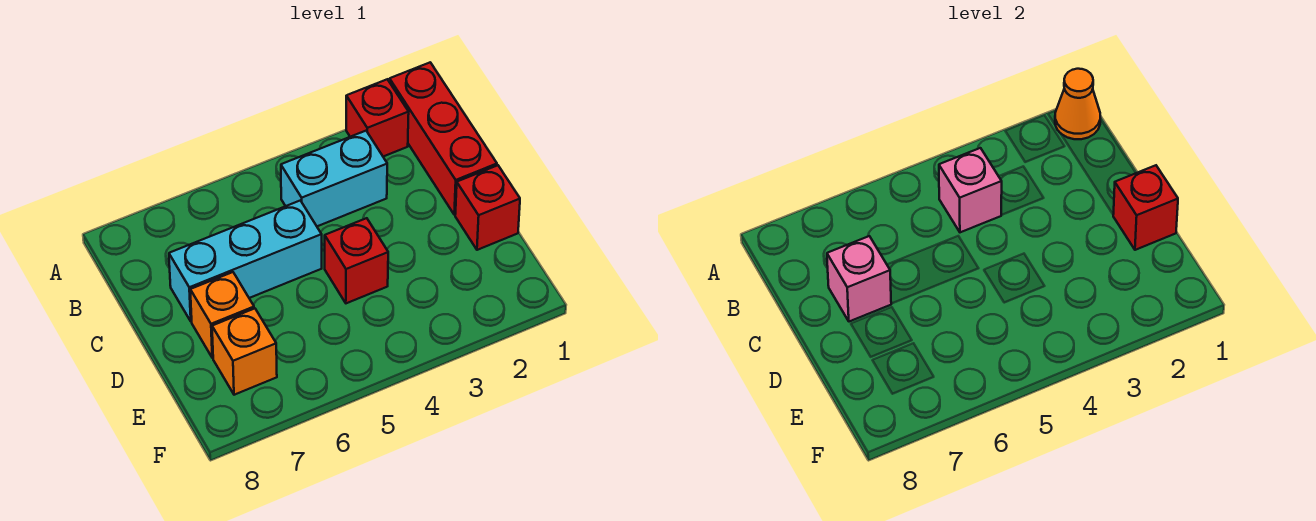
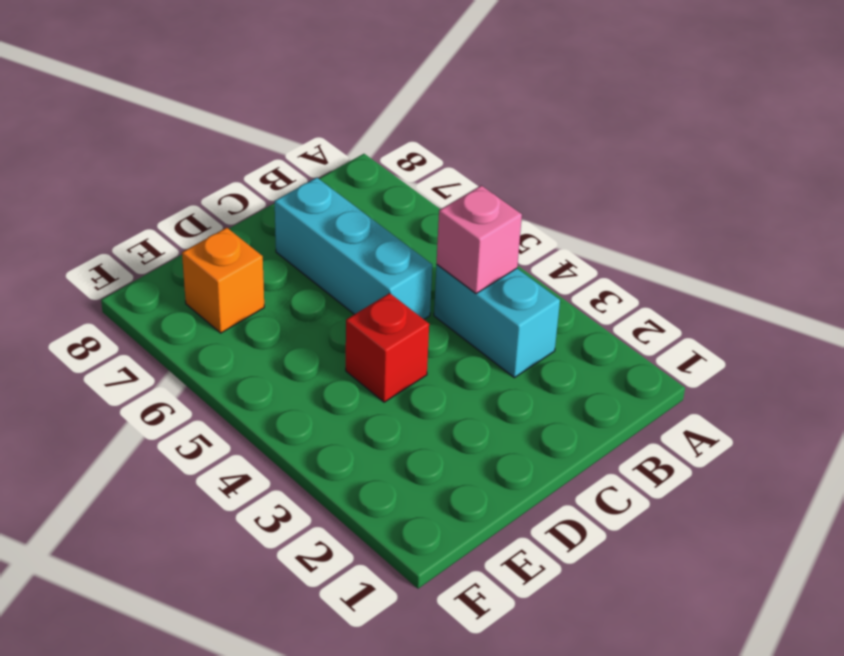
none -> red 1x3 brick [390,62,497,215]
none -> red 1x1 brick [346,79,409,157]
none -> red 1x1 brick [455,165,520,250]

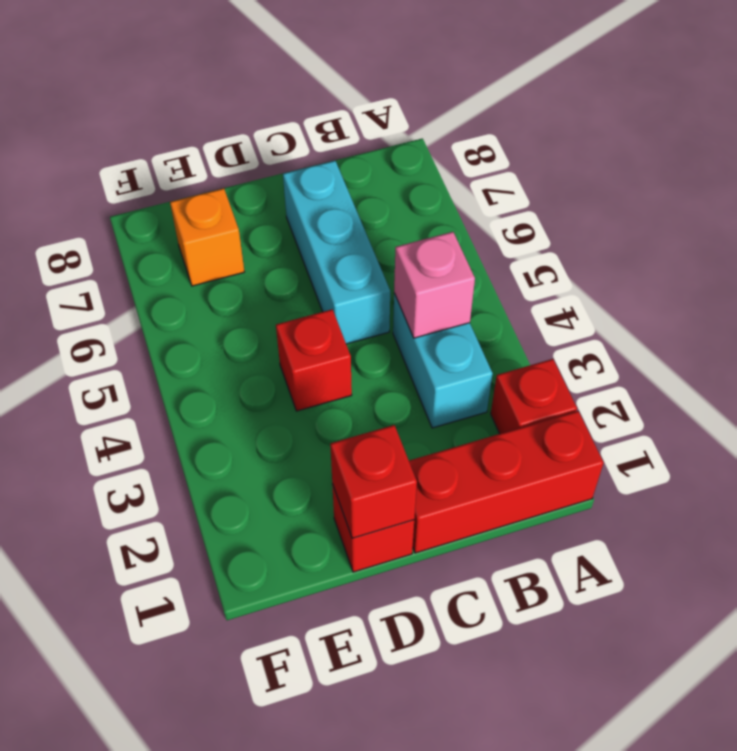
none -> orange 1x1 brick [190,272,254,358]
none -> orange 1x1 cone [1055,69,1100,139]
none -> pink 1x1 brick [827,236,892,322]

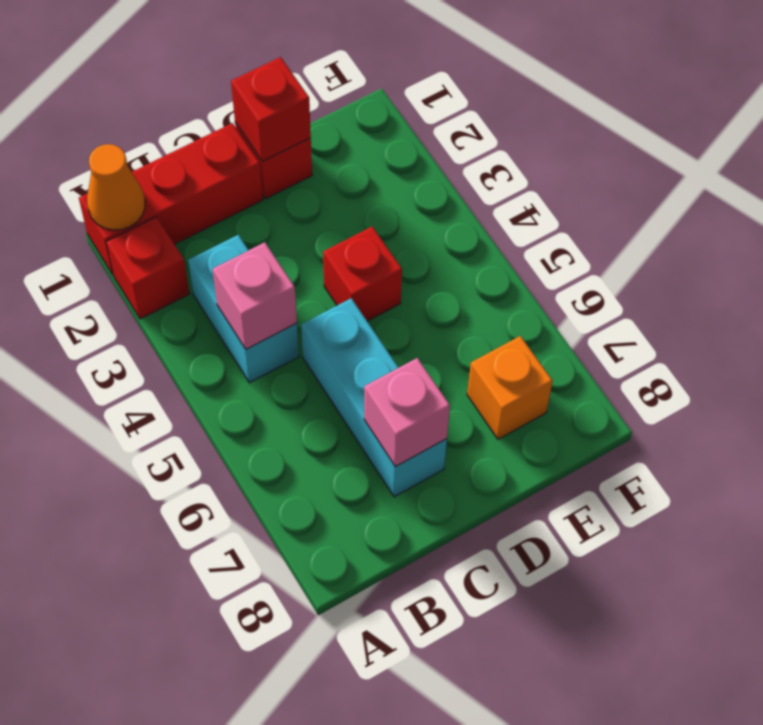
none -> orange 1x1 brick [190,272,254,358]

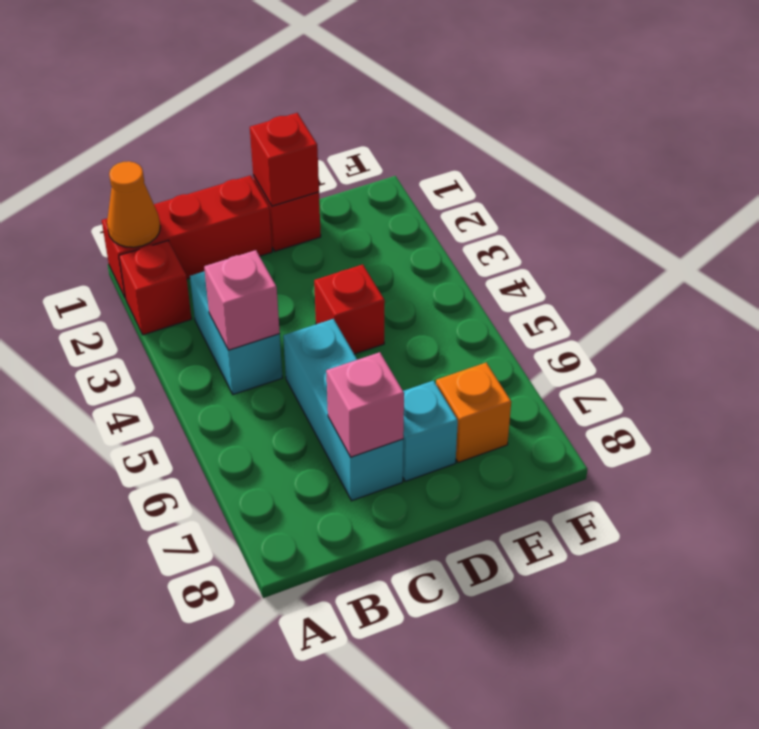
cyan 1x1 brick [403,381,458,481] -> orange 1x1 brick [190,272,254,358]

